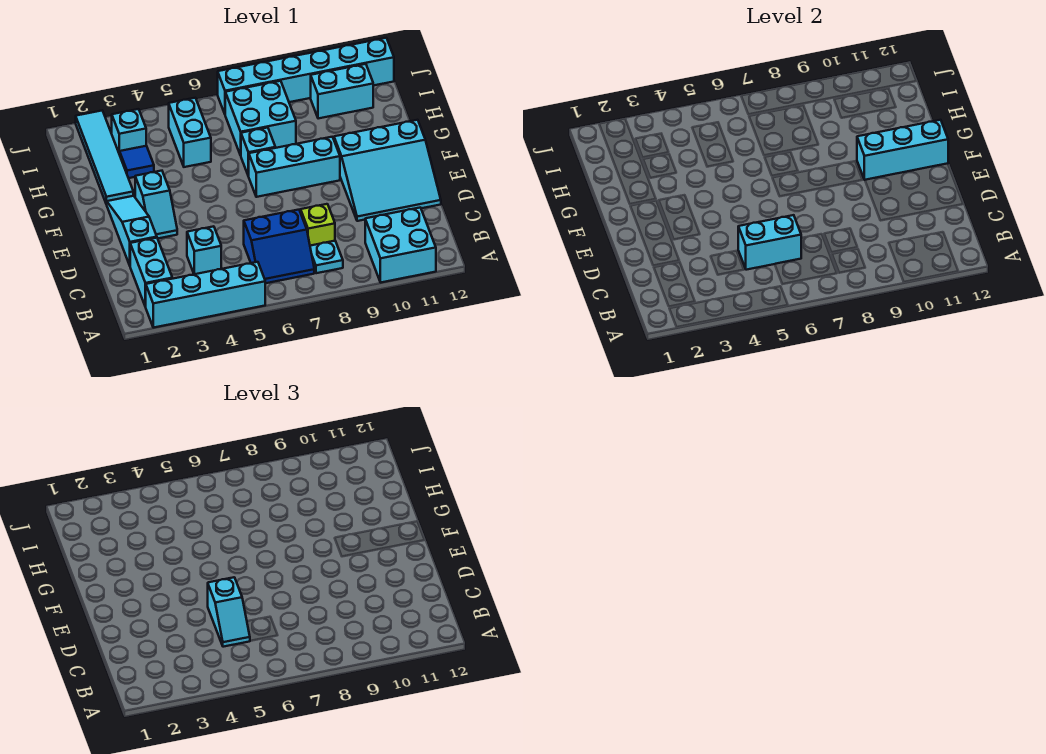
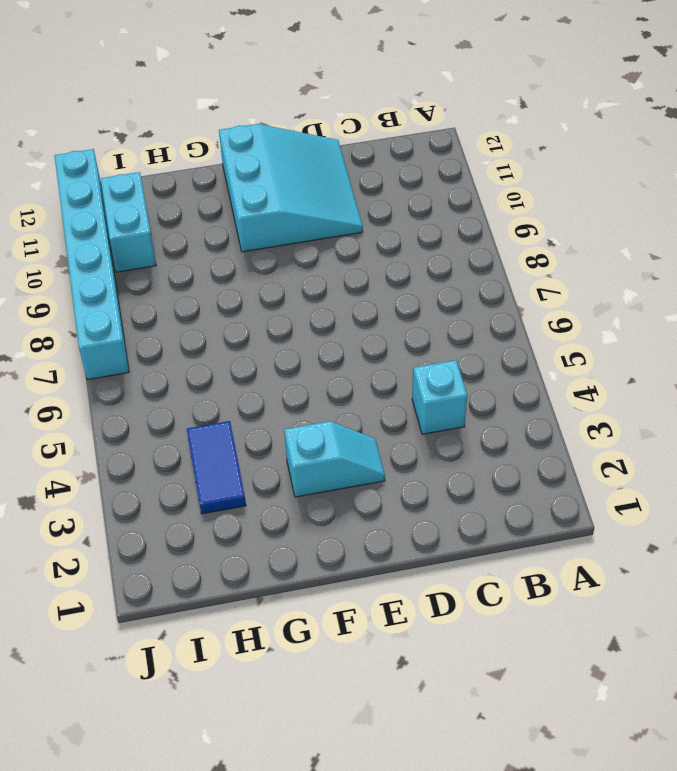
blue 1x2 tile [187,421,246,514] -> blue 1x1 tile [120,146,154,178]
none -> cyan 1x4 brick [146,262,265,328]
none -> cyan 2x2 brick [365,208,436,282]
none -> cyan 1x2 brick [130,238,172,307]

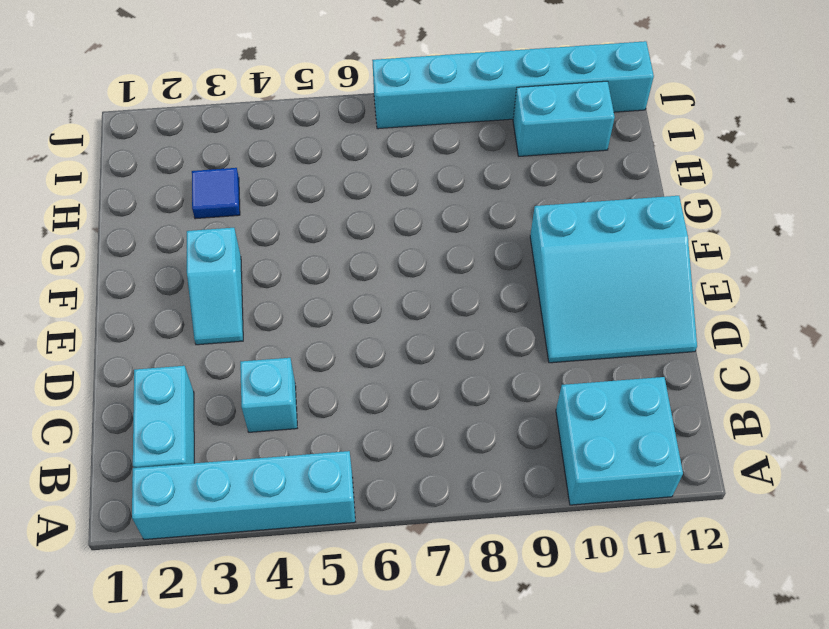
none -> blue 2x2 slope [244,210,314,283]
none -> cyan 1x1 plate [310,241,343,273]
none -> lime 1x1 brick [301,204,335,246]

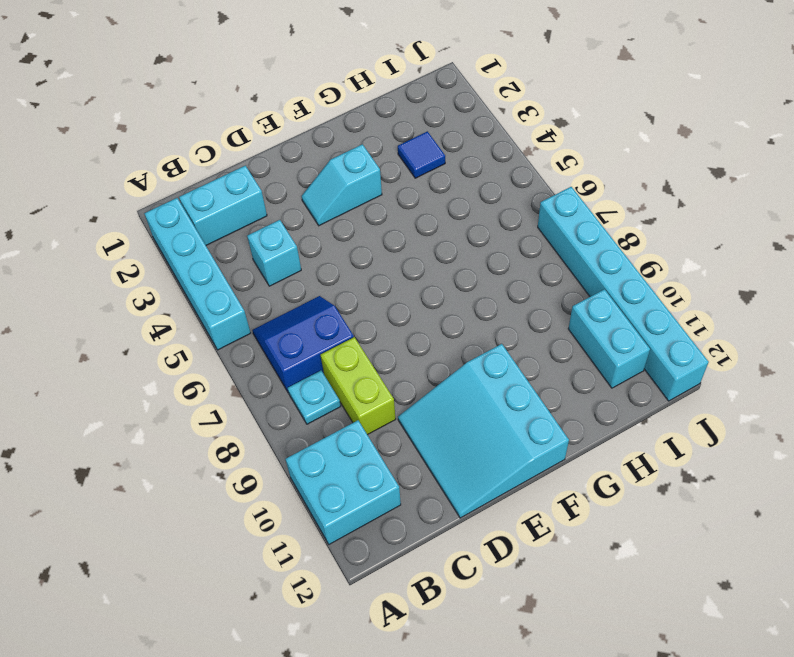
blue 2x2 slope [252,296,354,393] -> blue 2x2 slope turned to [244,210,314,283]
lime 1x2 brick [321,337,396,435] -> lime 1x1 brick [301,204,335,246]
none -> cyan 1x3 slope [107,196,157,265]
none -> cyan 1x3 brick [249,137,340,197]
none -> cyan 1x4 tile [76,111,133,204]

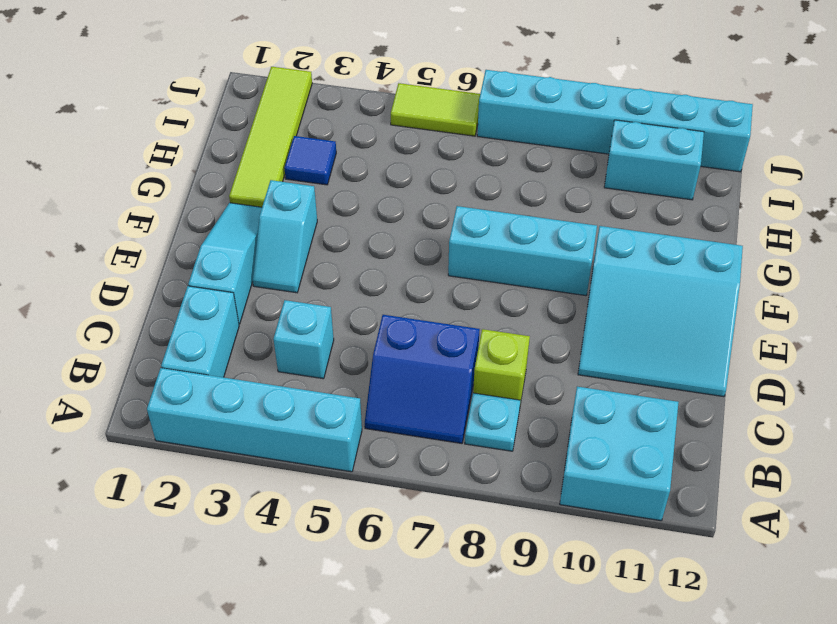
lime 1x4 tile [229,67,312,207] -> cyan 1x4 tile [76,111,133,204]
lime 1x2 tile [391,83,480,136] -> none
none -> cyan 1x1 brick [241,128,275,176]
none -> cyan 1x2 brick [169,98,211,167]
none -> cyan 2x2 brick [225,81,296,155]

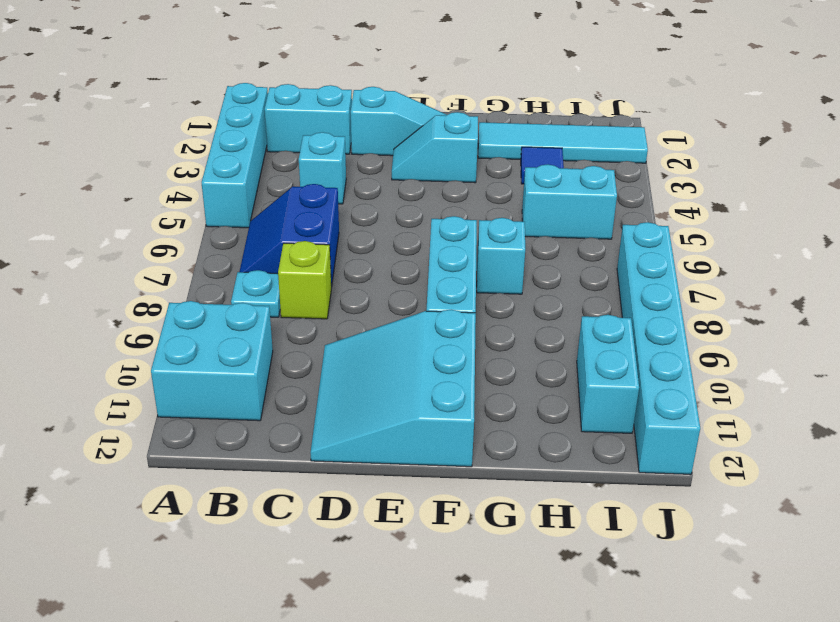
none -> cyan 2x2 brick [225,81,296,155]
none -> cyan 1x1 brick [112,109,146,154]
none -> cyan 1x2 brick [738,215,801,270]

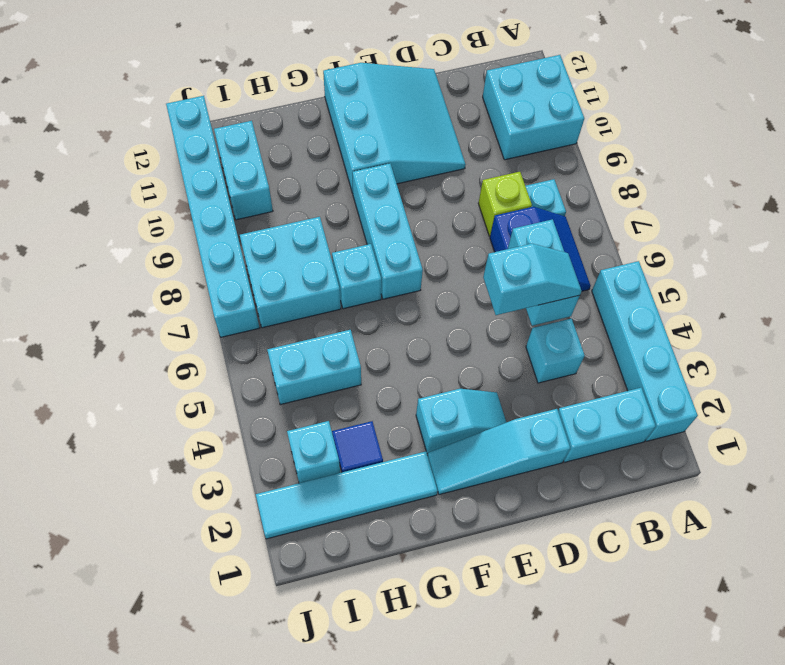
none -> cyan 1x3 brick [857,120,948,180]

